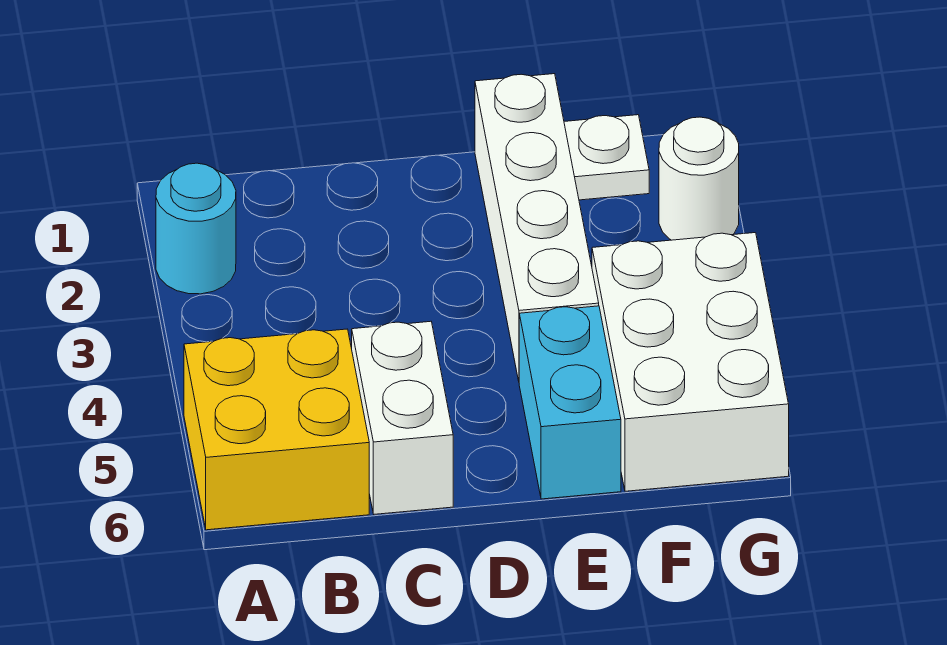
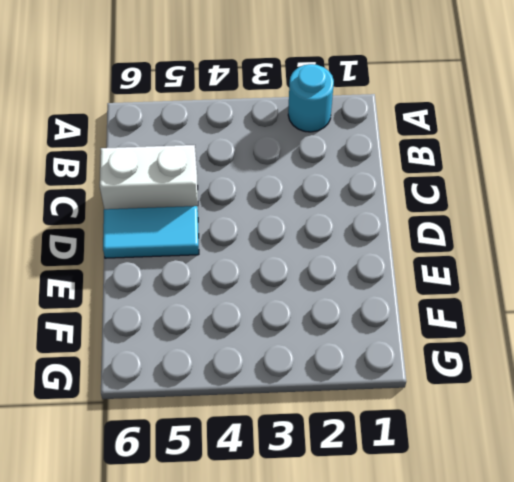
cyan 1x2 tile [103,206,199,258] -> none
none -> yellow 2x2 brick [184,329,369,530]
none -> white 1x4 brick [475,74,599,381]

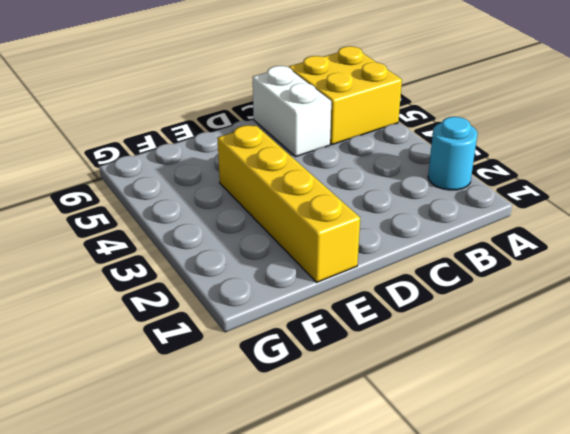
yellow 1x4 brick [218,125,360,282] -> white 1x4 brick [475,74,599,381]
none -> cyan 1x2 brick [519,306,621,499]
none -> white 1x1 plate [564,115,649,200]

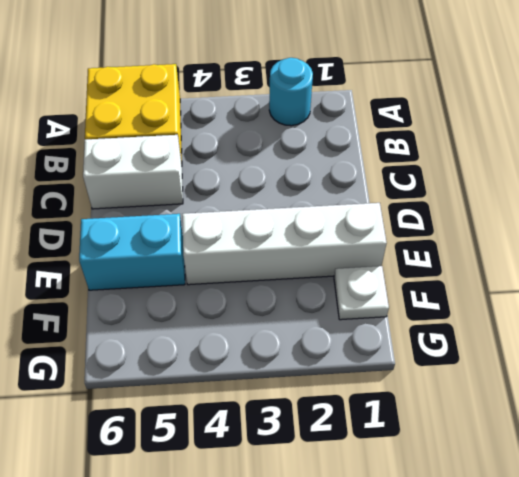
none -> white 2x3 brick [592,233,789,491]
none -> white 1x1 round brick [659,117,739,240]

